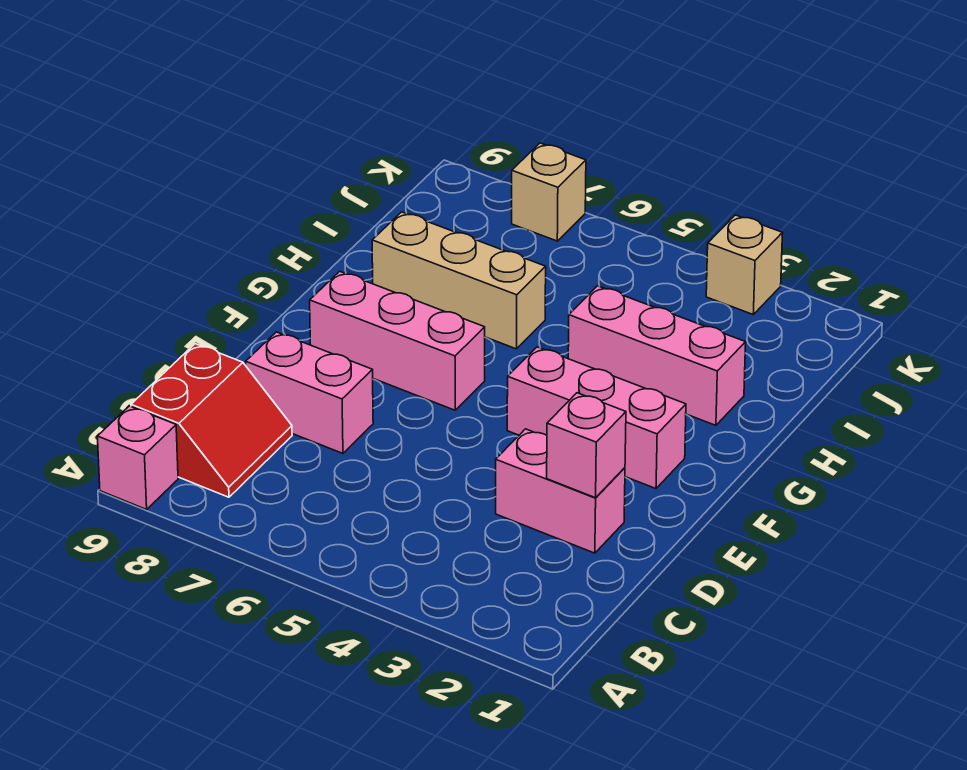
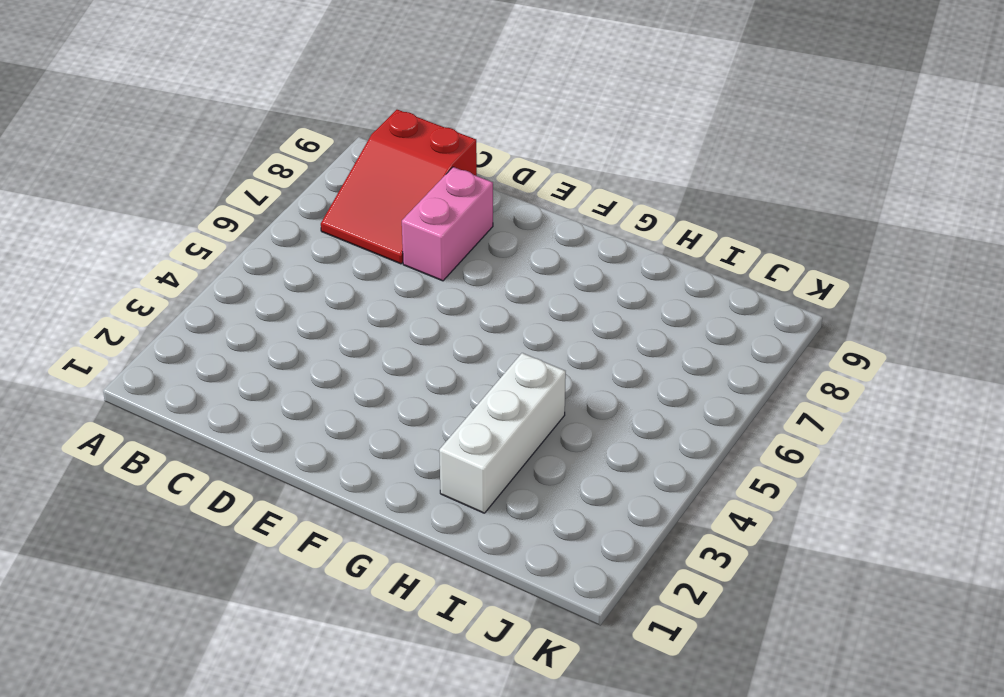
red 2x3 slope [321,110,477,264] -> red 2x2 slope [131,344,292,497]
white 1x3 brick [439,353,566,513] -> pink 1x3 brick [568,286,746,425]
none -> pink 1x1 brick [97,406,178,509]
none -> pink 1x2 brick [496,429,625,553]

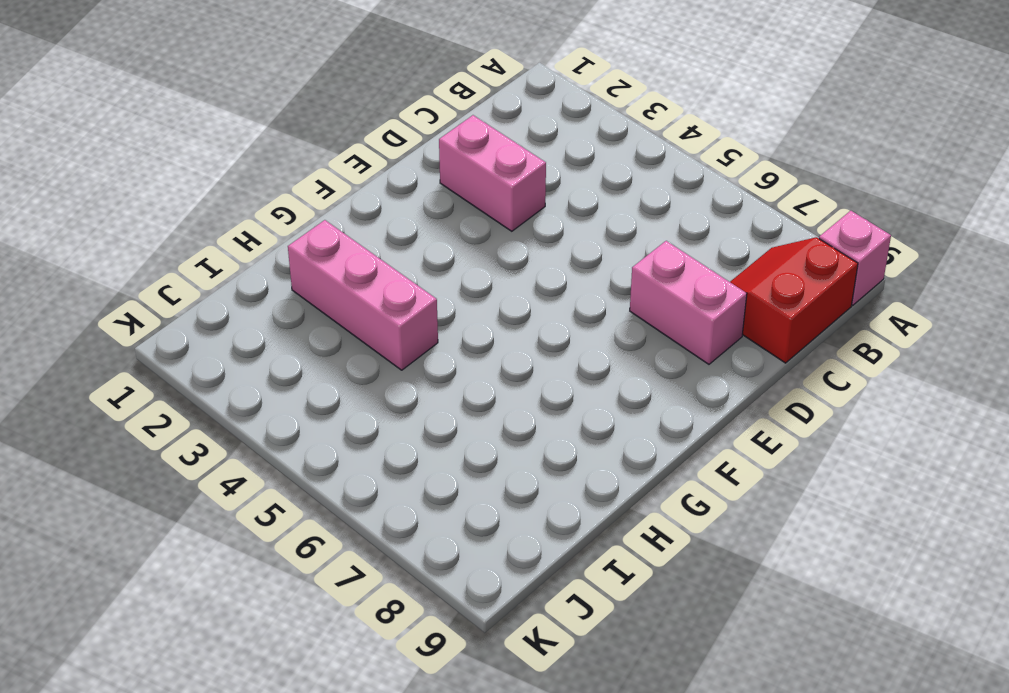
none -> pink 1x3 brick [507,347,686,489]
none -> pink 1x3 brick [310,271,485,410]

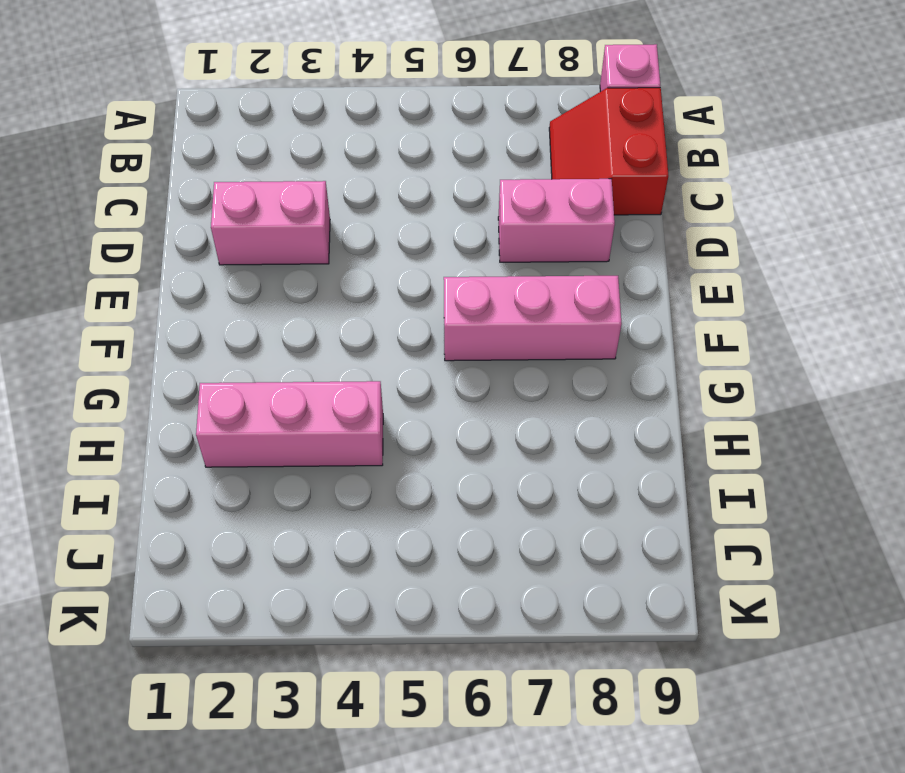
none -> pink 1x3 brick [507,347,686,489]
none -> tan 1x3 brick [372,212,546,349]

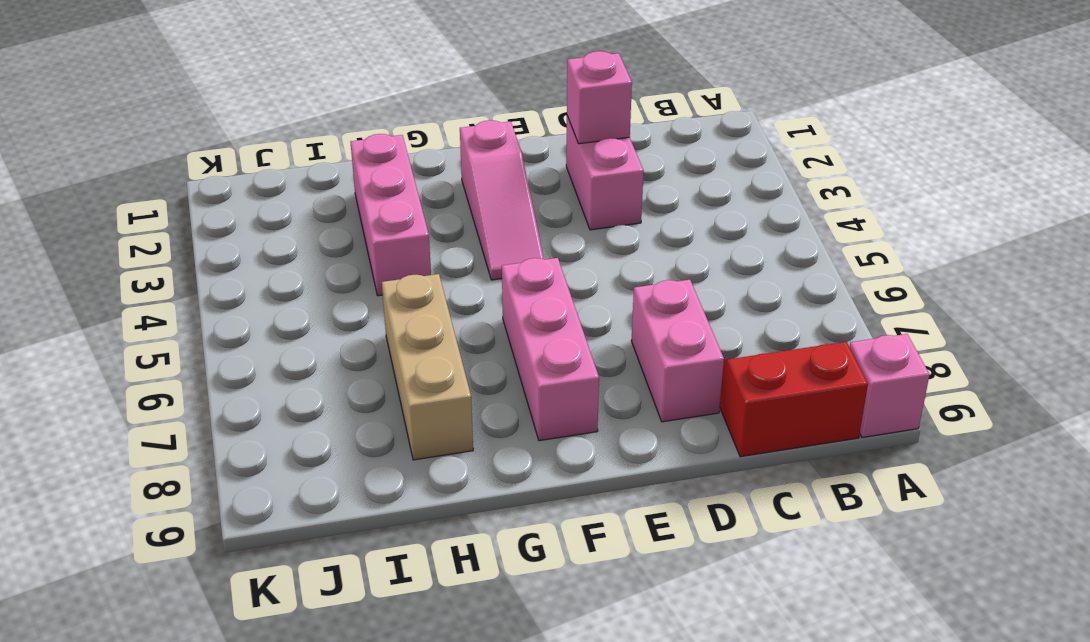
pink 1x3 slope [460,120,544,280] -> pink 1x3 brick [507,347,686,489]
none -> tan 1x1 brick [706,215,782,314]
none -> tan 1x1 brick [512,143,586,241]

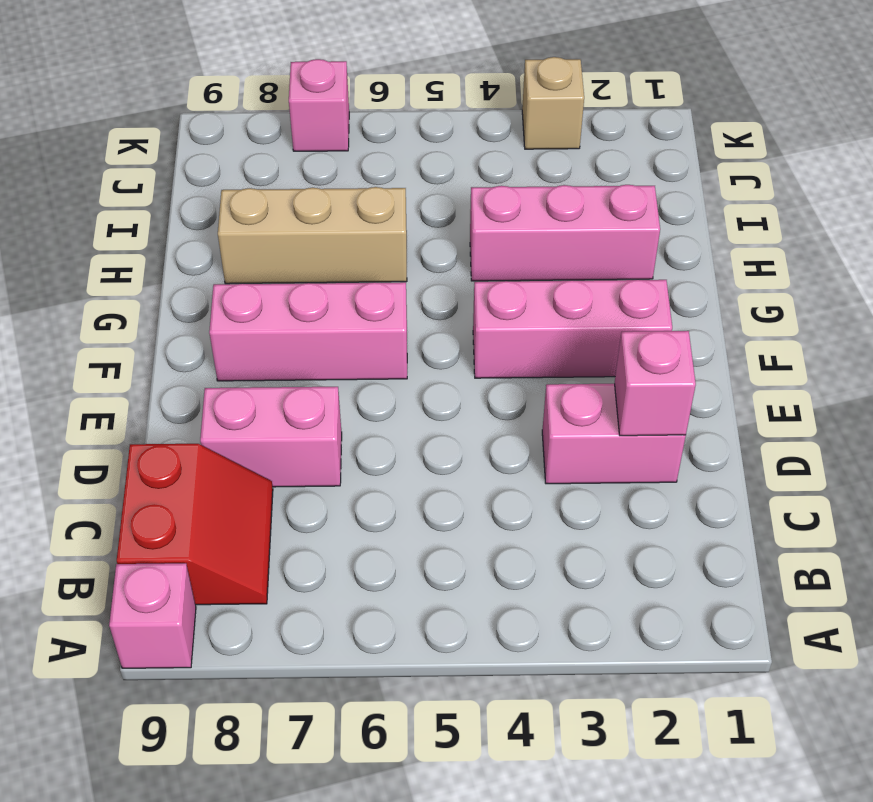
pink 1x1 brick [289,59,349,151] -> tan 1x1 brick [512,143,586,241]

